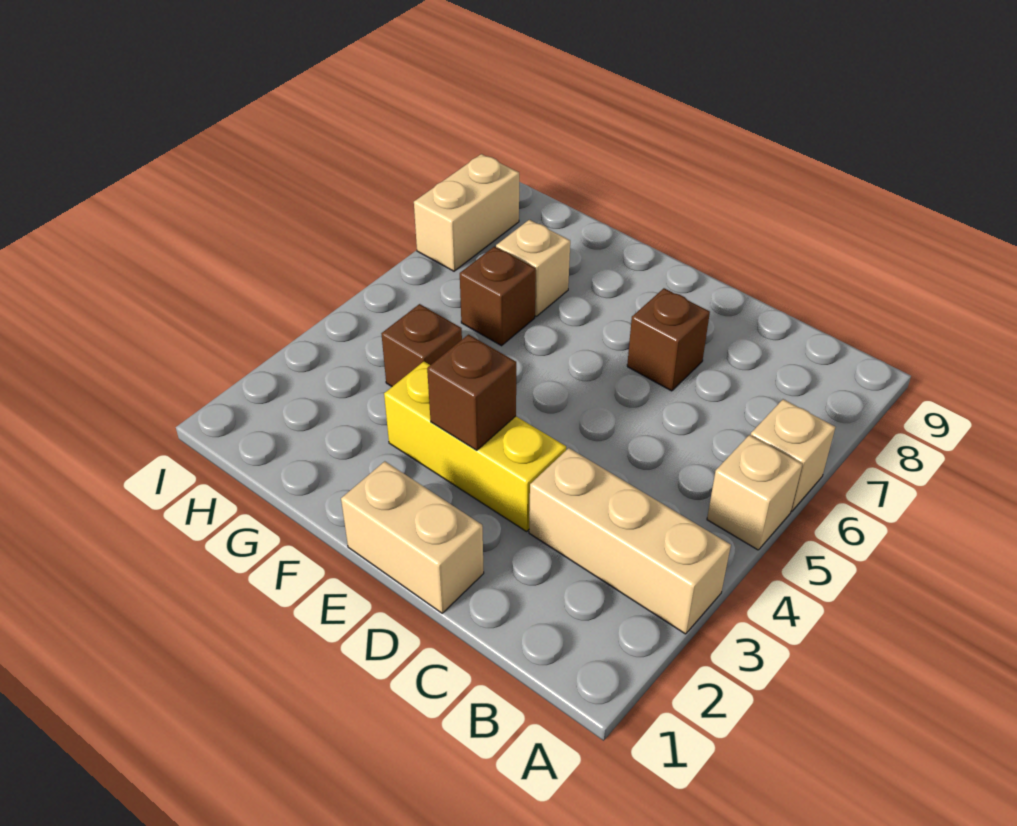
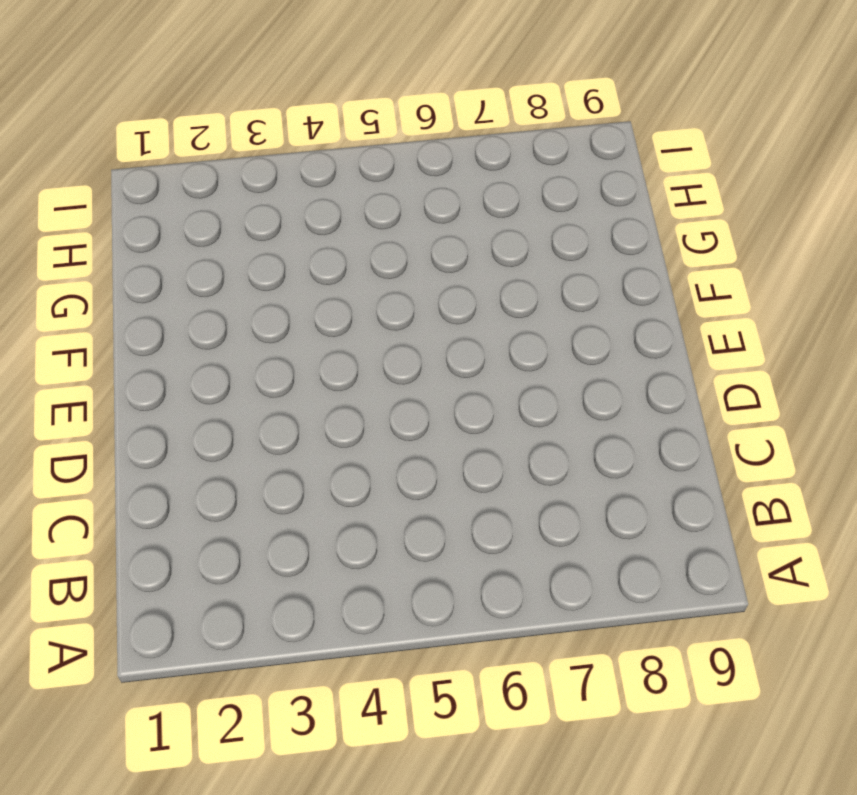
none -> tan 1x3 brick [529,448,731,634]
none -> tan 1x1 brick [707,435,802,550]

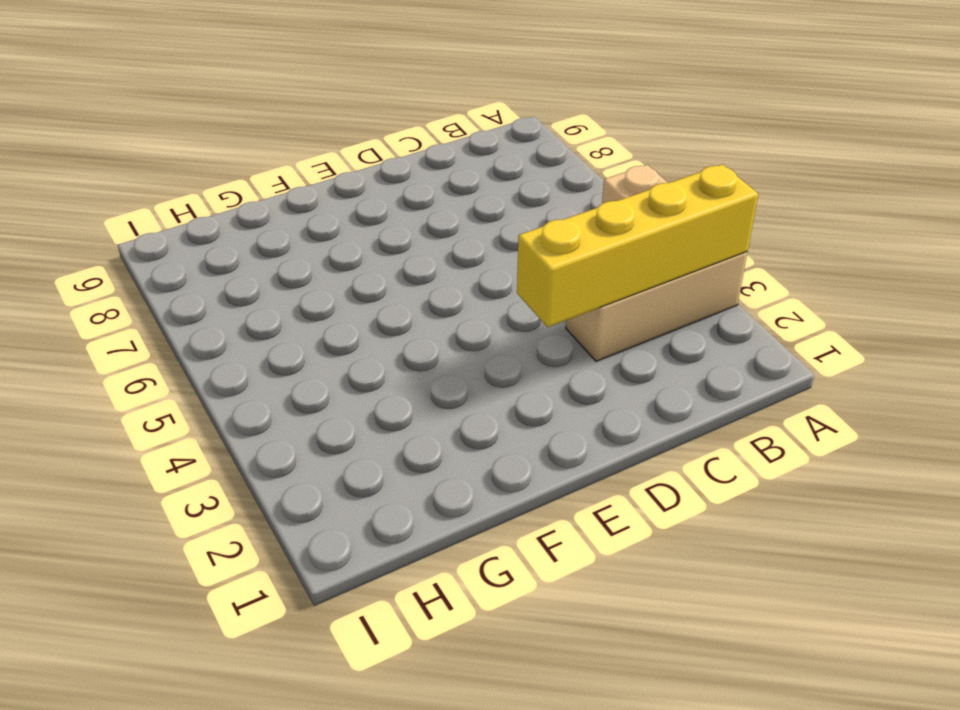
yellow 1x4 brick [517,164,758,327] -> none
none -> tan 1x1 brick [751,399,835,511]
none -> tan 1x2 brick [341,461,484,613]

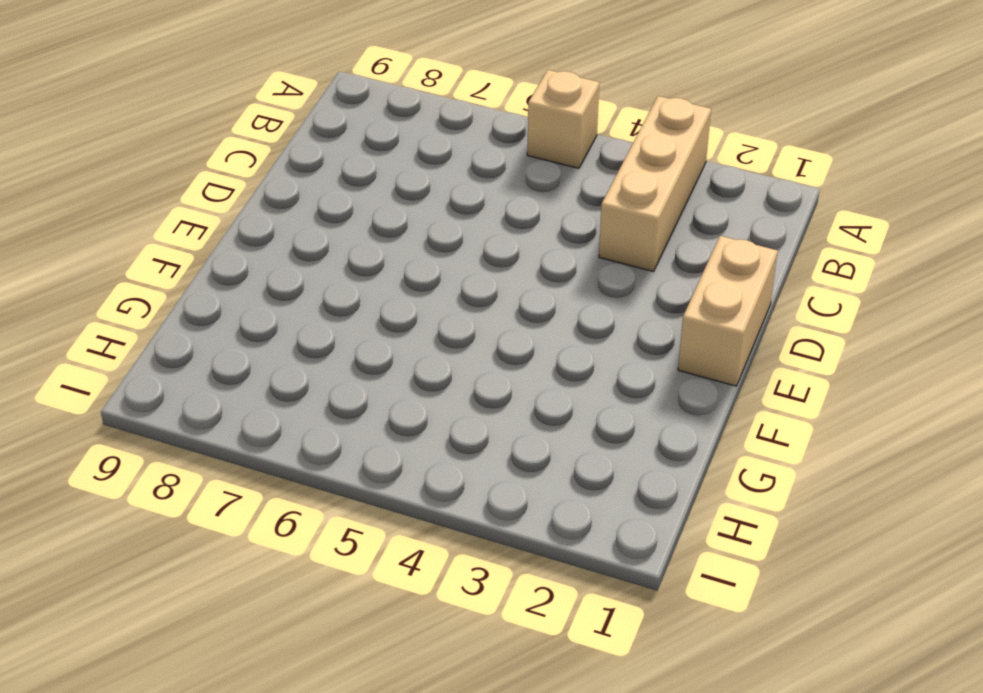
none -> tan 1x1 brick [751,399,835,511]
none -> yellow 1x3 brick [384,362,566,531]

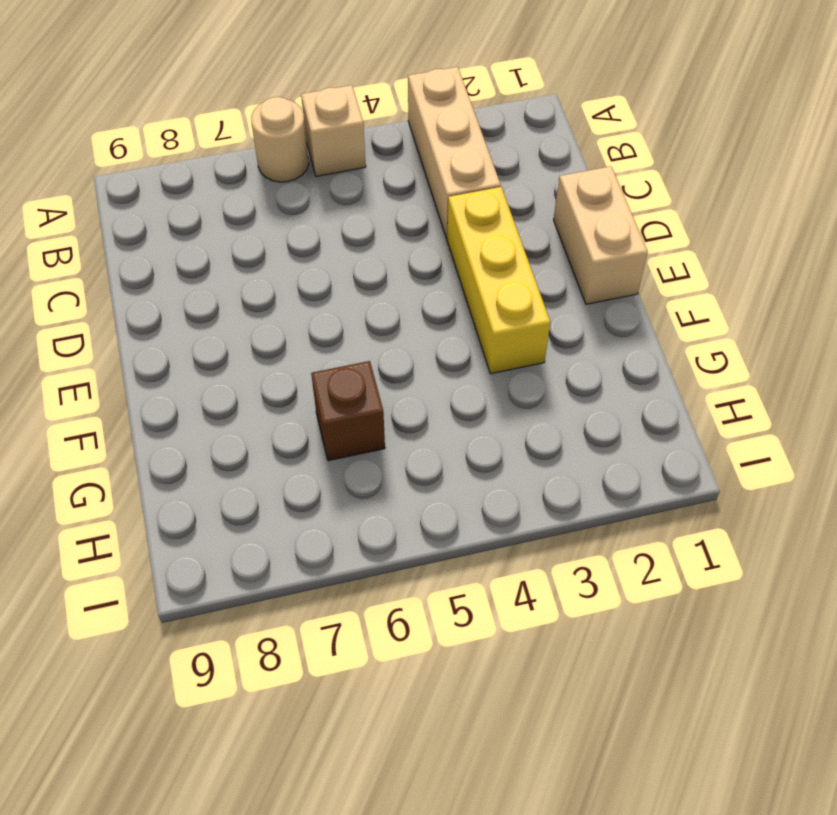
tan 1x1 round brick [251,97,309,182] -> tan 1x1 brick [751,399,835,511]
none -> brown 1x1 brick [627,288,710,391]
none -> brown 1x1 brick [381,304,462,387]

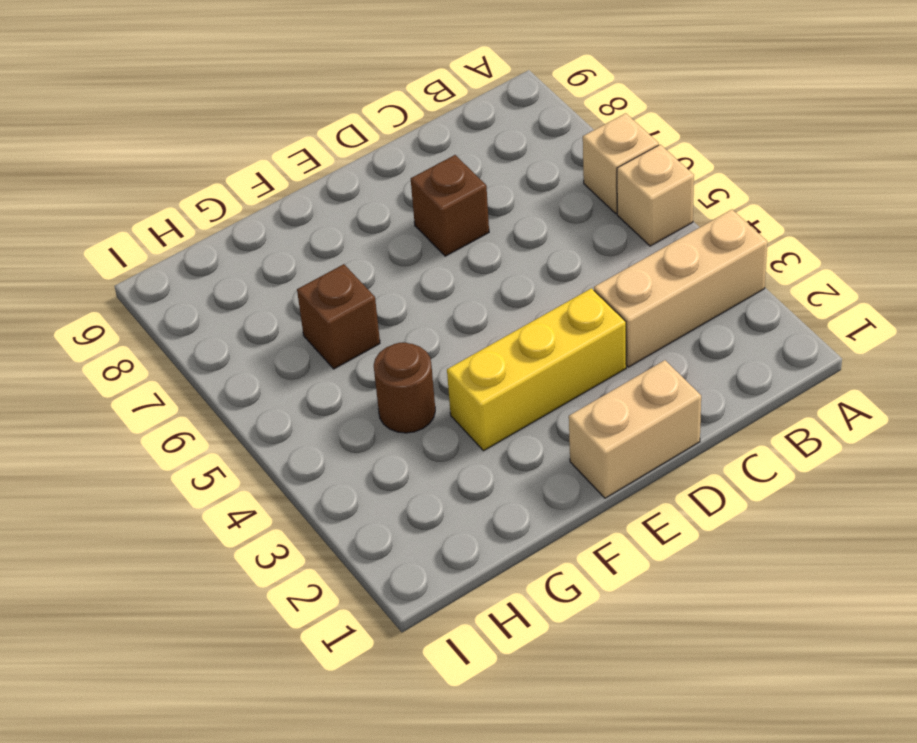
brown 1x1 round brick [374,343,435,433] -> brown 1x1 brick [381,304,462,387]
none -> tan 1x1 brick [496,220,570,316]
none -> tan 1x2 brick [414,154,519,271]

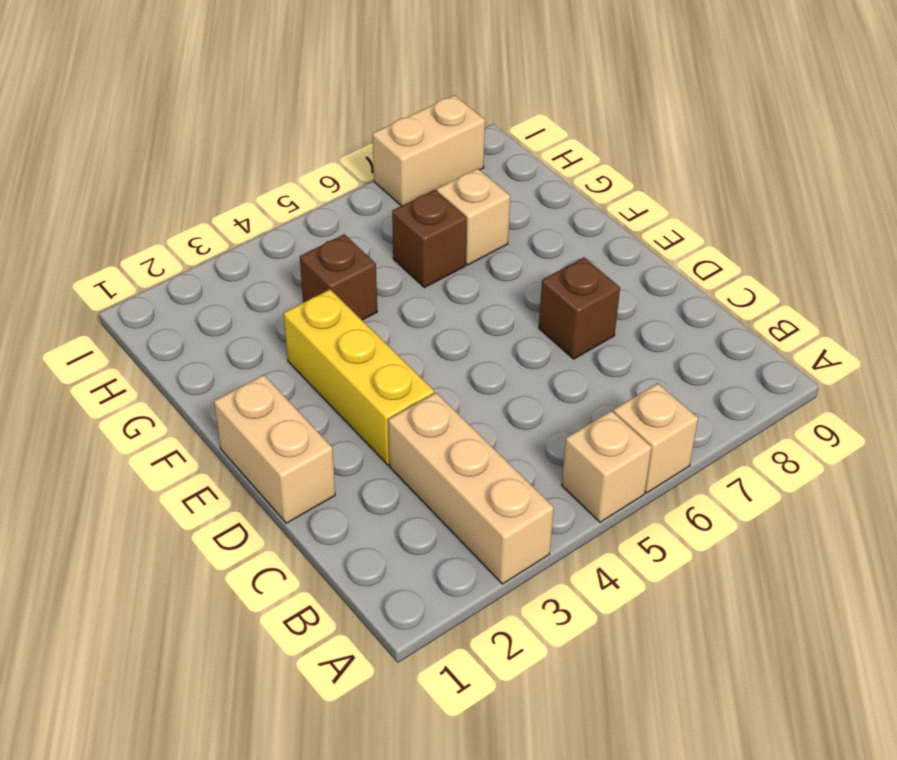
none -> brown 1x1 brick [427,335,516,450]

